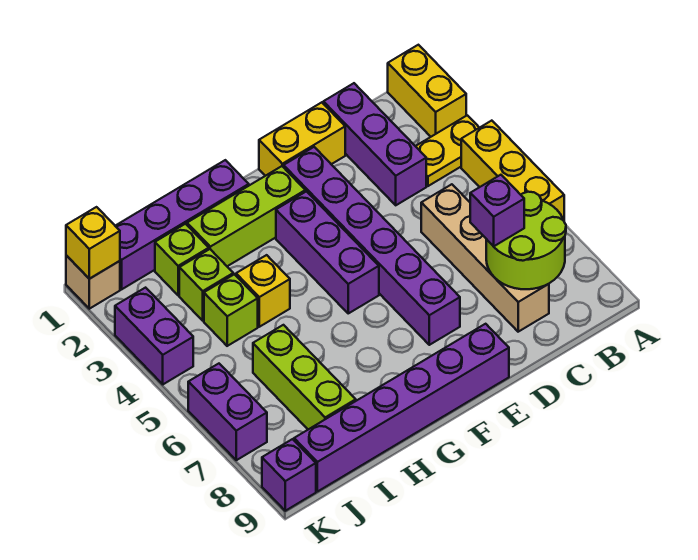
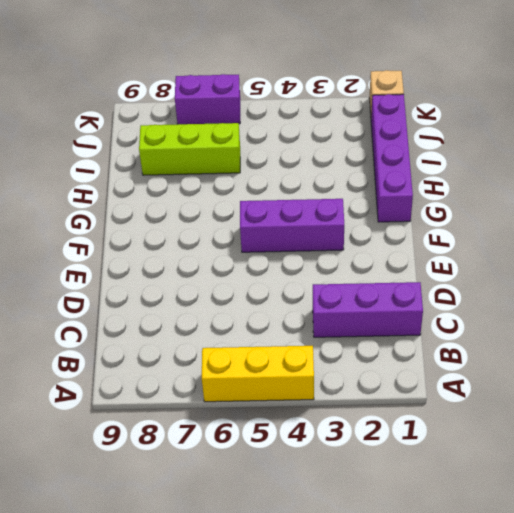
none -> yellow 1x2 brick [388,45,466,137]
none -> yellow 1x2 plate [416,115,479,186]
none -> tan 1x4 brick [421,184,549,332]

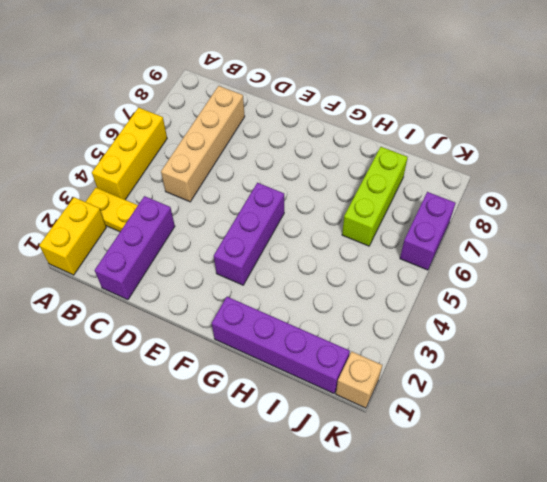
none -> yellow 1x2 brick [259,102,345,176]
none -> purple 1x6 brick [284,147,460,345]
none -> purple 1x6 brick [294,324,509,492]

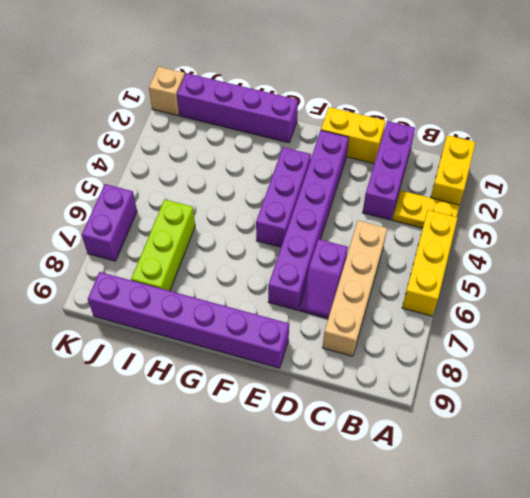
purple 1x2 slope [300,239,348,318] -> none
none -> lime 1x3 brick [187,166,305,266]
none -> yellow 1x1 brick [236,255,290,327]
none -> lime 1x1 brick [155,224,209,295]

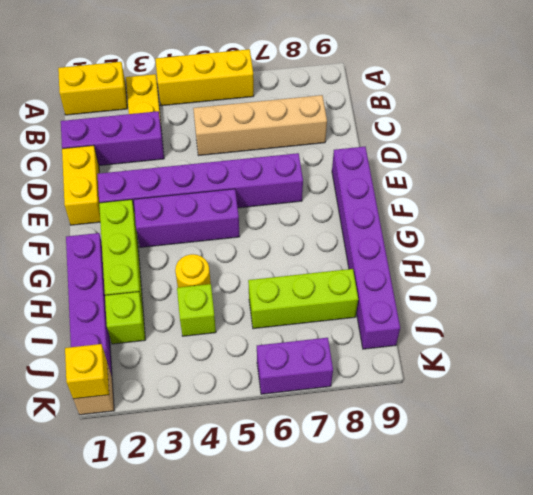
yellow 1x1 round brick [175,254,211,288] -> yellow 1x1 brick [236,255,290,327]
none -> lime 1x1 brick [179,249,233,321]
none -> purple 1x2 brick [115,288,193,384]
none -> purple 1x1 brick [262,439,316,511]

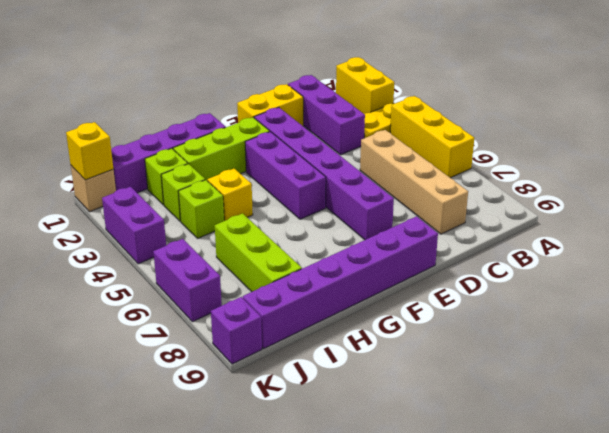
none -> lime 2x2 round brick [486,192,566,289]
none -> purple 1x1 brick [470,175,524,246]

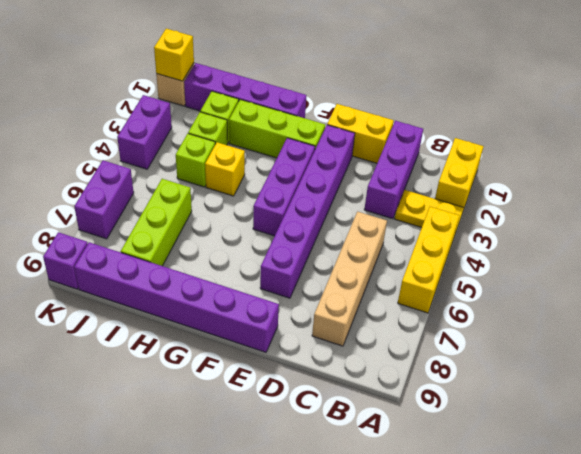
none -> lime 2x2 round brick [486,192,566,289]
none -> purple 1x1 brick [470,175,524,246]

